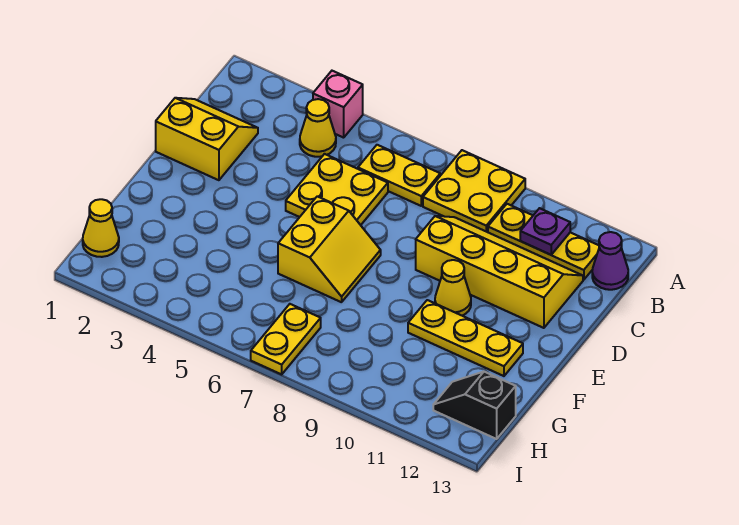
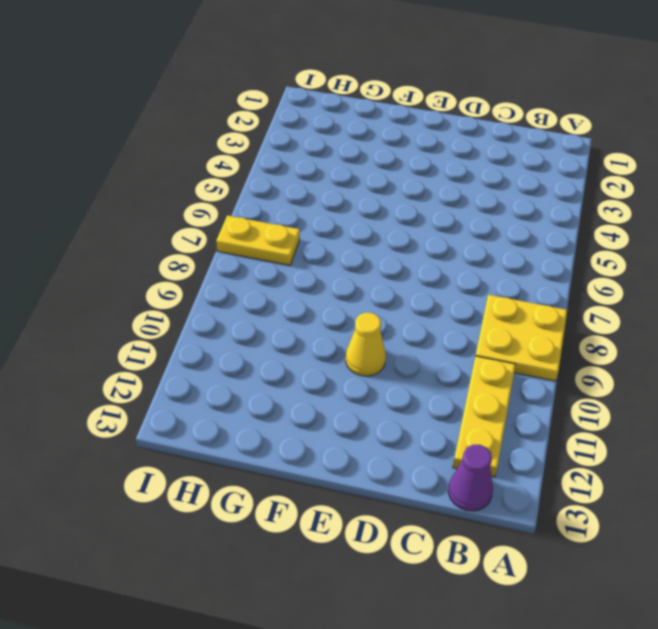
none -> pink 1x1 brick [313,71,363,138]
none -> yellow 1x1 cone [300,99,336,157]
none -> yellow 1x2 plate [358,145,440,206]

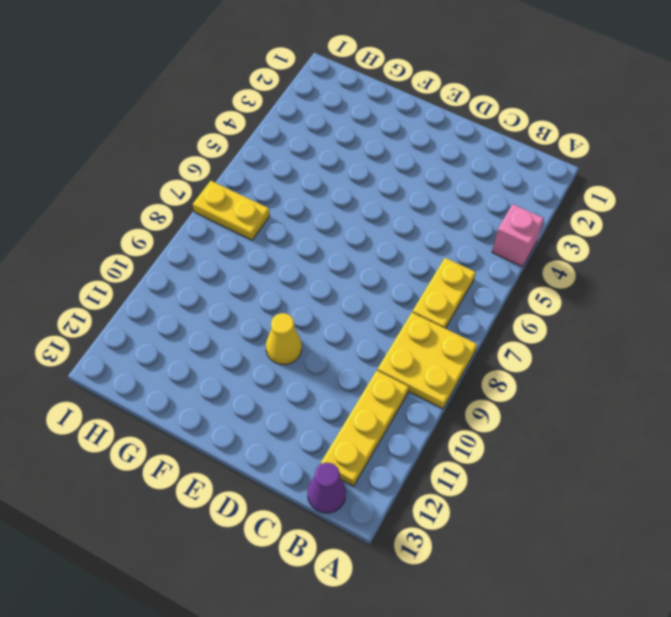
none -> yellow 1x1 cone [300,99,336,157]
none -> yellow 2x2 slope [156,98,258,180]
none -> yellow 2x2 plate [286,154,388,225]

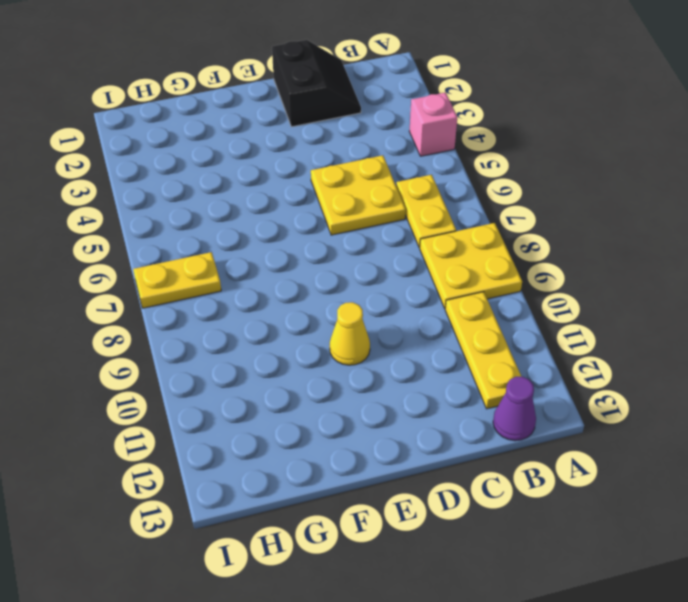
black 2x2 slope [272,40,361,127] -> yellow 2x2 slope [156,98,258,180]
none -> yellow 1x1 cone [300,99,336,157]
none -> yellow 2x4 slope [416,216,583,328]
none -> yellow 2x2 slope [278,196,381,302]

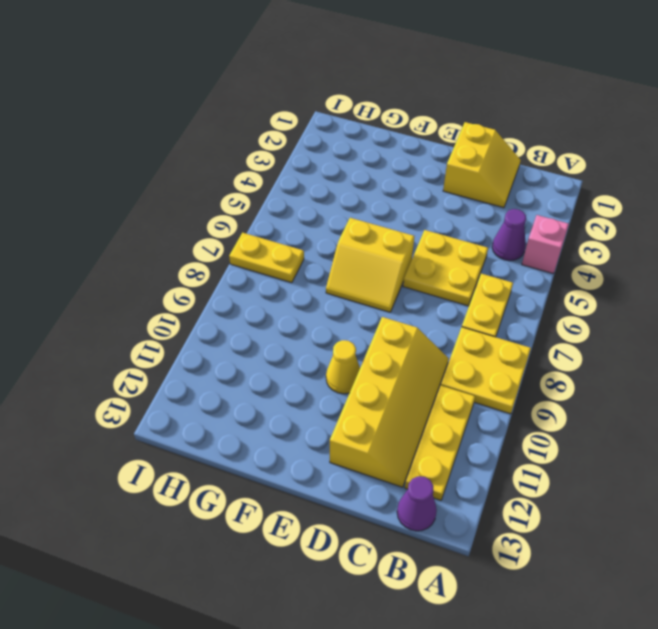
purple 1x1 cone [492,209,526,261] -> yellow 1x1 cone [300,99,336,157]
none -> yellow 1x3 plate [408,300,523,376]
none -> yellow 1x1 cone [83,199,119,257]
none -> black 1x2 slope [433,372,516,439]

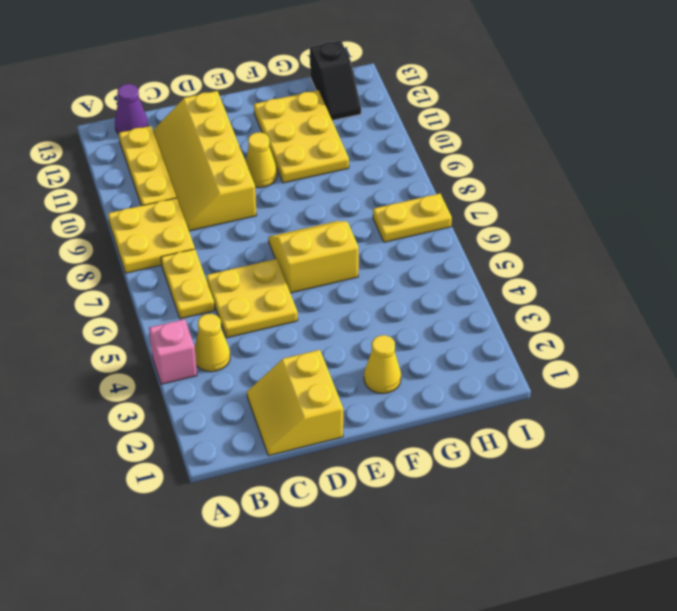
yellow 1x1 cone [364,335,401,394] -> yellow 1x1 cone moved to [83,199,119,257]
yellow 2x3 plate [254,90,349,183] -> yellow 1x3 plate [408,300,523,376]
none -> purple 1x1 plate [520,208,570,255]

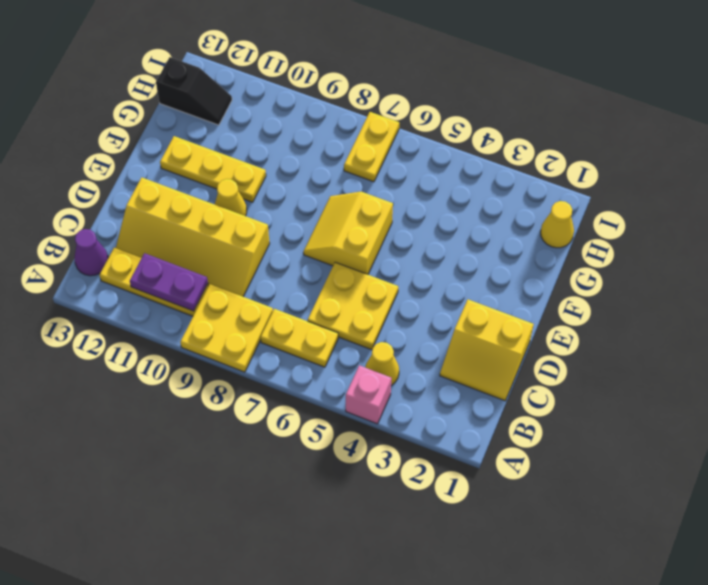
purple 1x2 plate [130,253,208,311] -> purple 1x1 plate [520,208,570,255]

